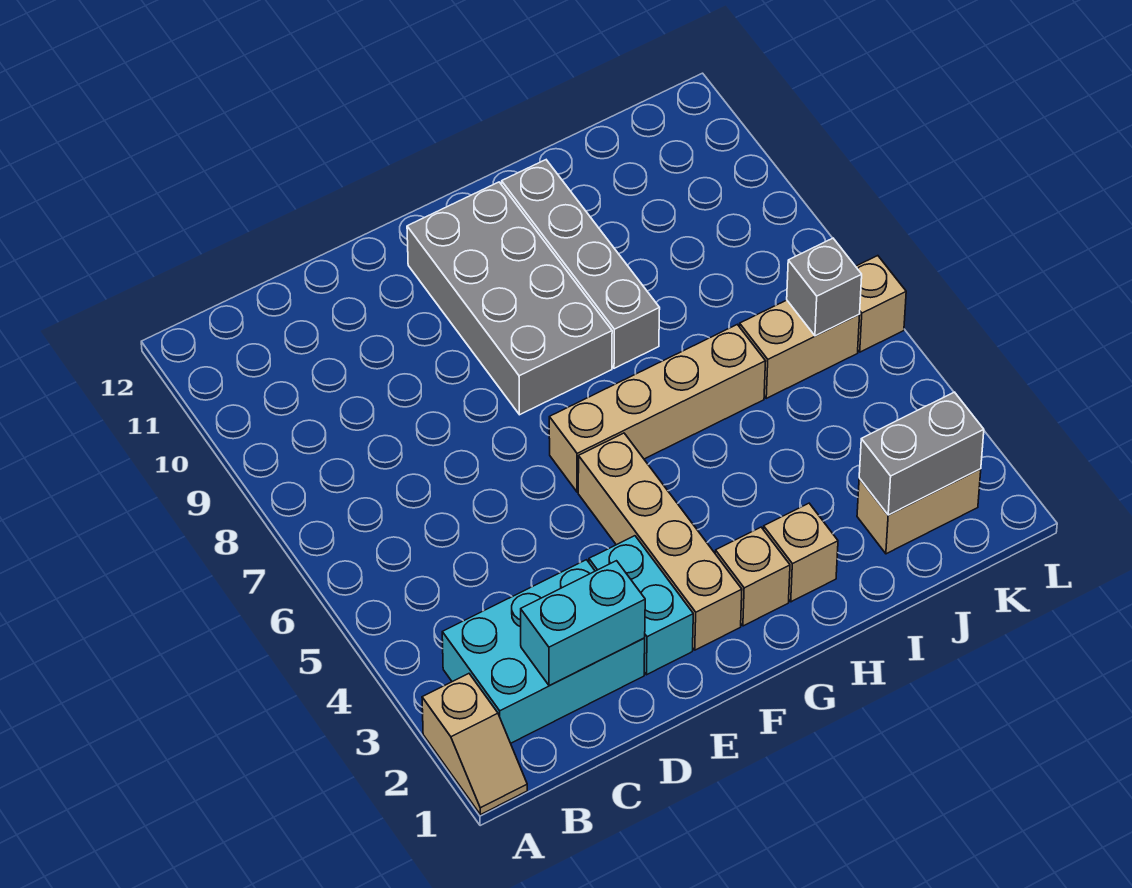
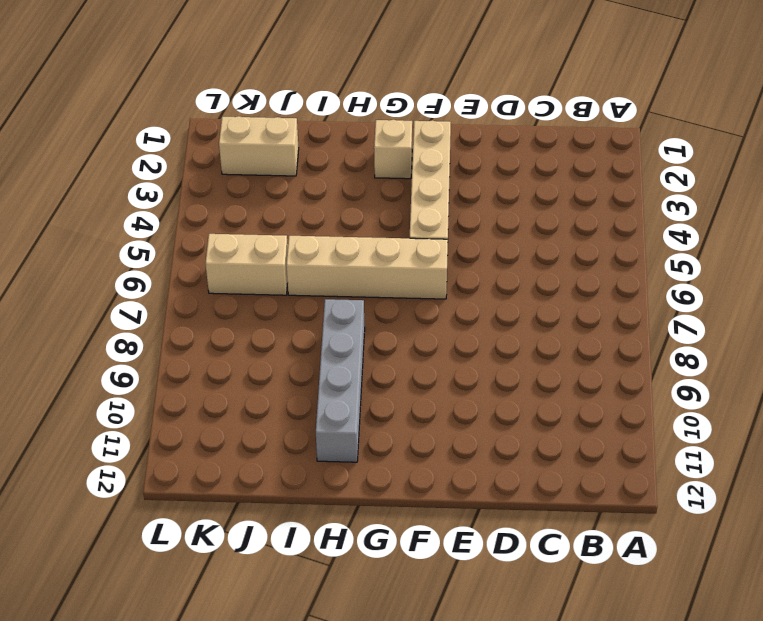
none -> tan 1x2 slope [422,674,527,815]
none -> cyan 2x3 brick [442,560,645,743]
none -> cyan 1x2 brick [589,536,693,675]

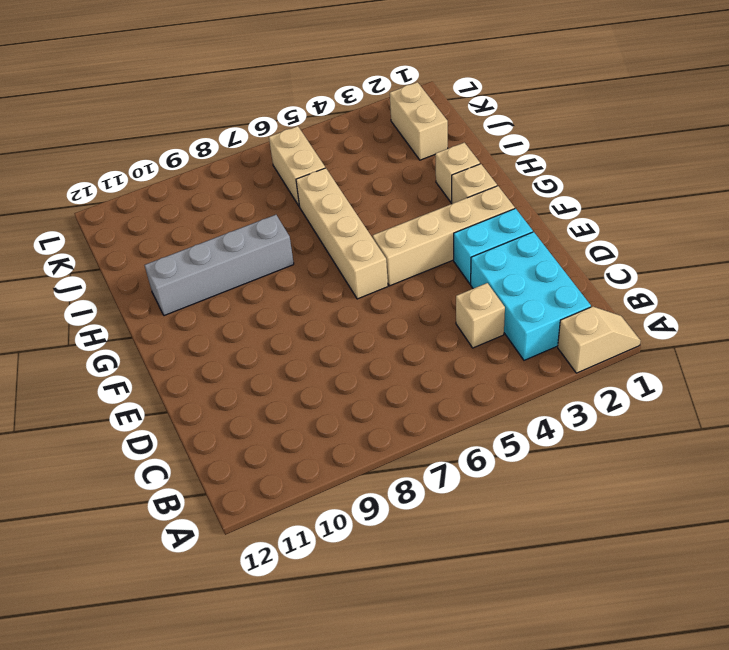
tan 1x1 brick [456,283,505,348] -> tan 1x1 brick moved to [856,256,906,352]
none -> grey 2x4 brick [407,182,612,415]
none -> cyan 1x2 brick [521,561,645,686]
none -> grey 1x2 brick [859,392,984,515]

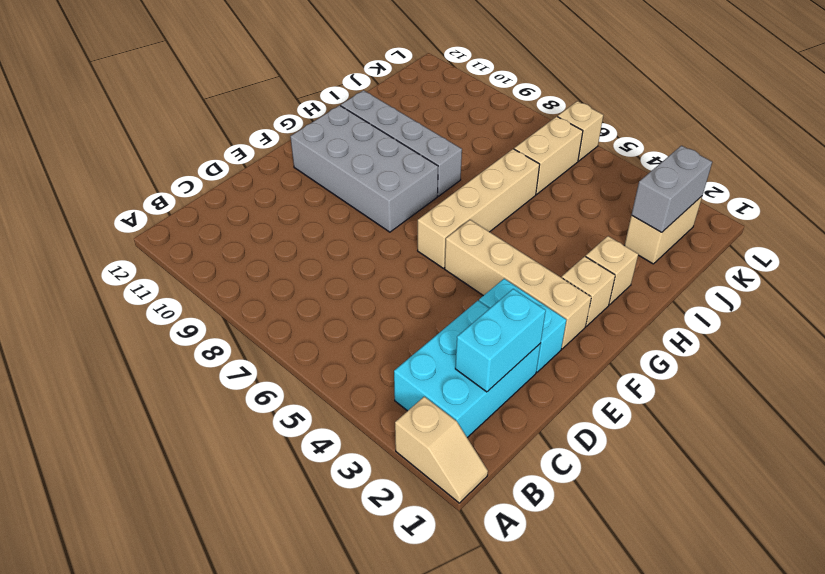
none -> grey 1x1 brick [787,238,862,336]

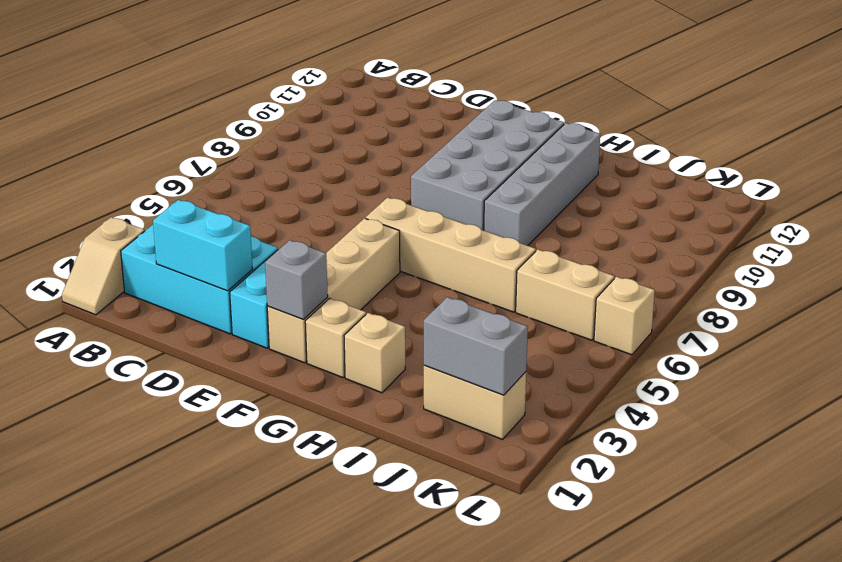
grey 1x1 brick [265,240,328,319] -> grey 1x1 brick moved to [787,238,862,336]

